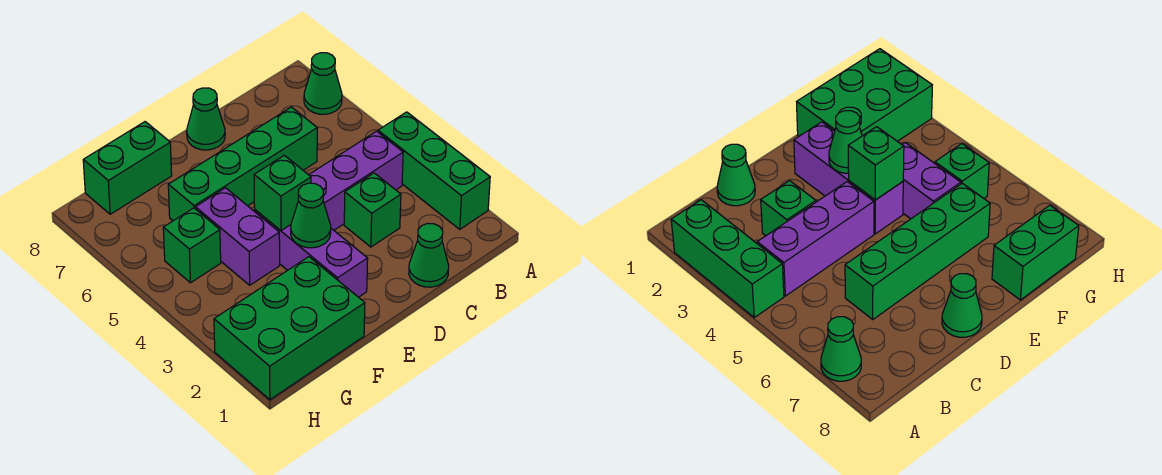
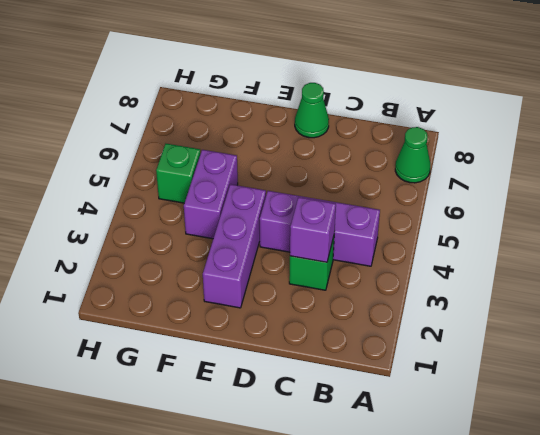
purple 1x1 brick [290,197,336,262] -> none
none -> green 1x3 brick [378,112,490,229]
none -> green 1x1 cone [409,224,449,287]
none -> green 1x4 brick [168,107,317,221]

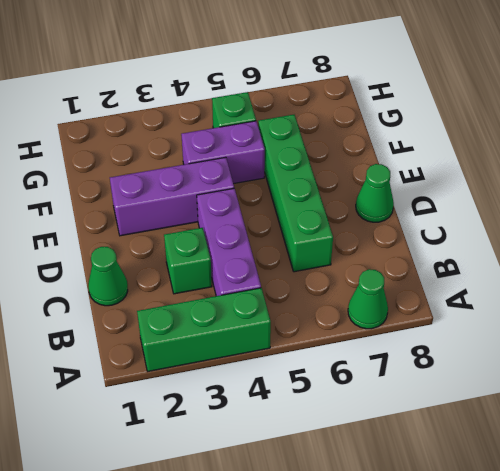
none -> green 2x3 brick [214,257,365,400]
none -> green 1x2 brick [83,122,172,214]
none -> green 1x1 cone [291,183,331,248]

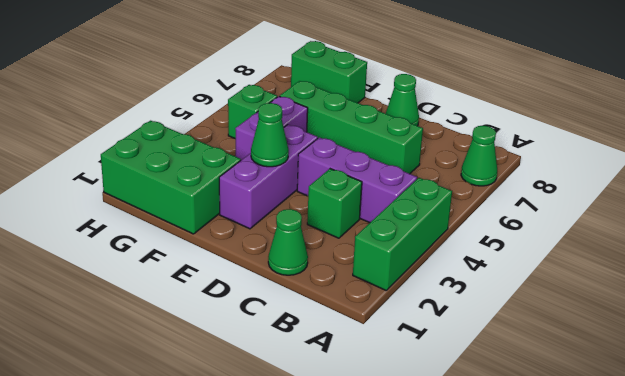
none -> green 1x1 brick [254,155,311,230]

